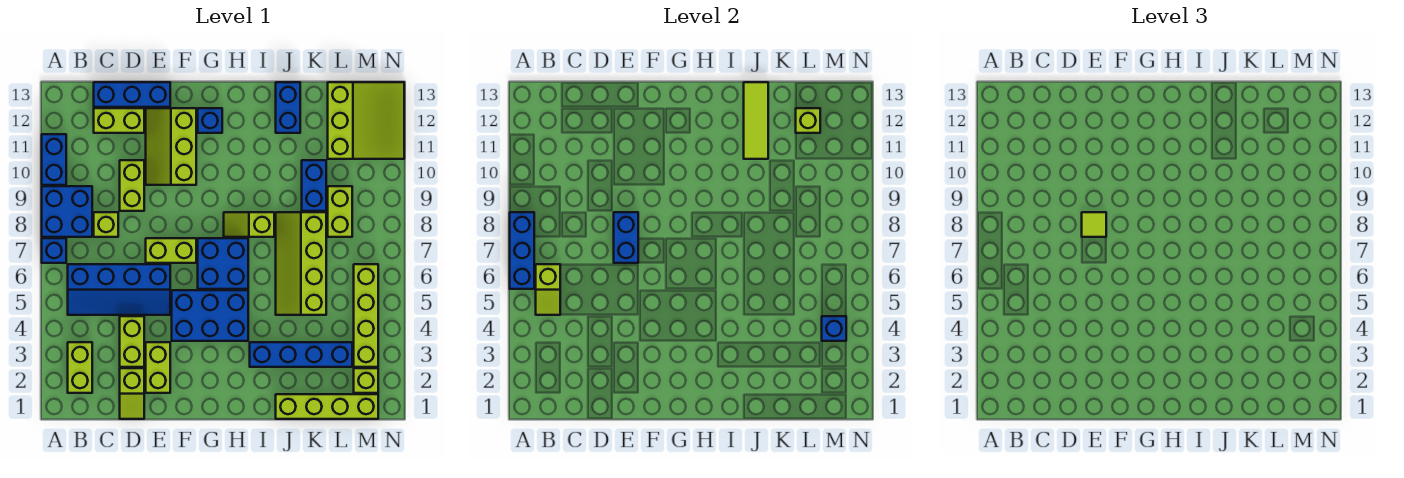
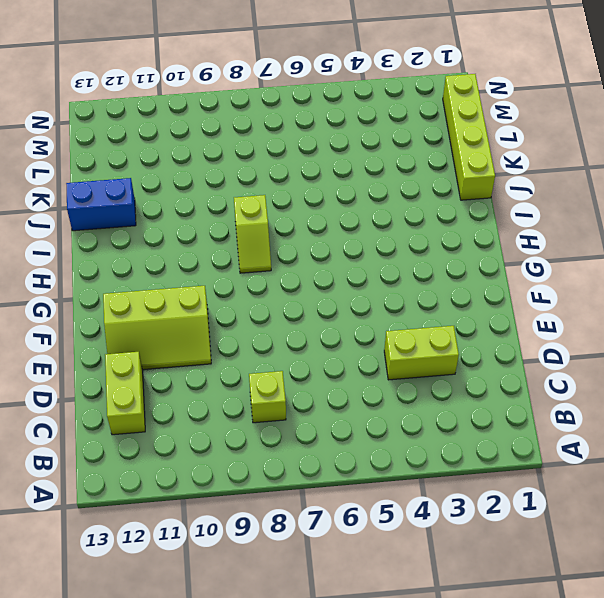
none -> blue 1x1 brick [42,238,66,263]
none -> blue 2x2 brick [42,186,92,237]
none -> blue 1x2 brick [42,134,66,185]
none -> lime 1x2 brick [68,342,92,393]

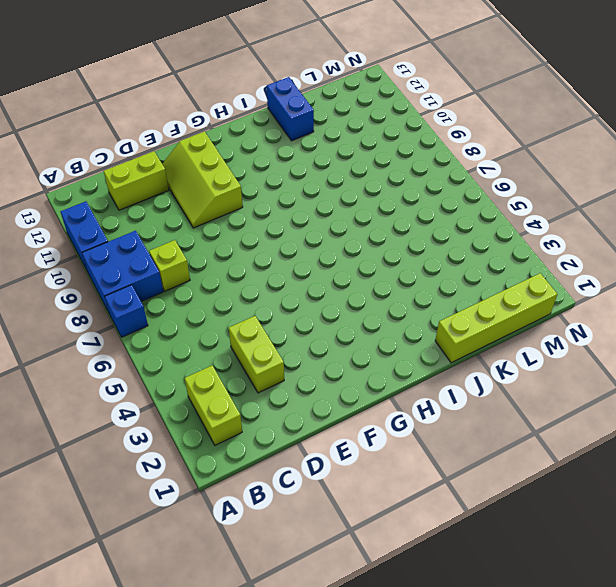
none -> blue 2x4 slope [68,264,170,315]
none -> blue 1x3 brick [94,82,170,107]
none -> lime 1x2 slope [120,368,144,419]
none -> lime 1x2 brick [120,160,144,211]

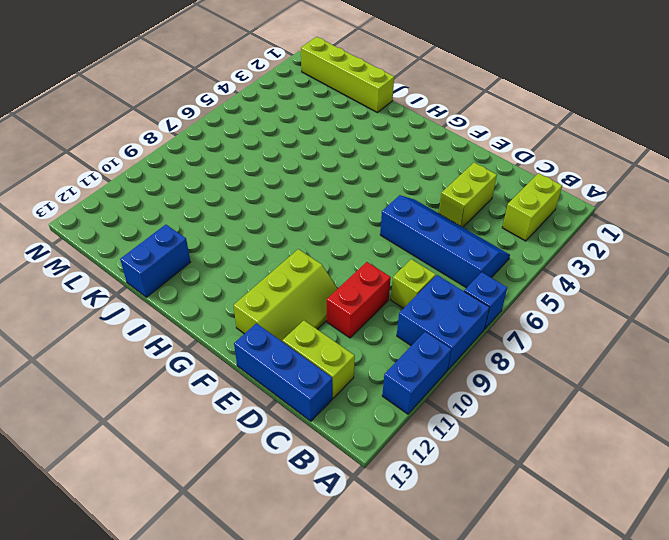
red 1x2 brick [327,262,391,338] -> lime 1x2 brick [120,160,144,211]
none -> lime 1x2 slope [120,368,144,419]
none -> lime 1x2 brick [146,342,170,393]
none -> lime 1x2 brick [146,238,196,263]
none -> blue 2x3 brick [172,290,248,341]

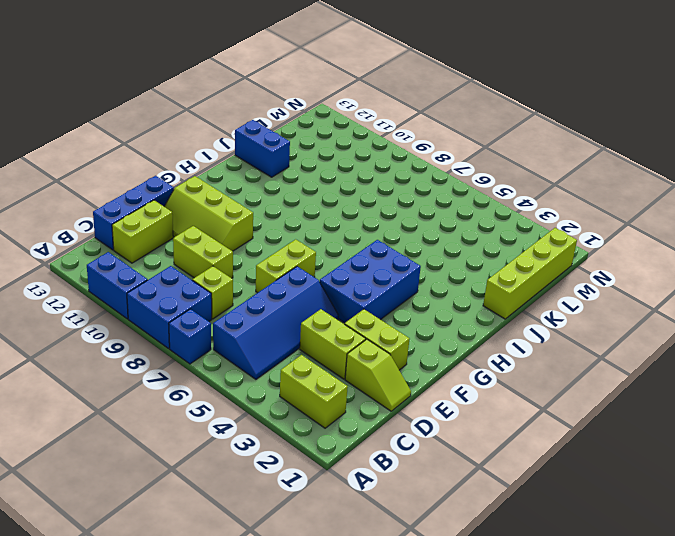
none -> blue 2x2 brick [198,238,248,289]
none -> blue 1x1 brick [198,108,222,133]
none -> lime 1x2 slope [224,212,274,237]
none -> blue 1x4 brick [250,342,352,367]

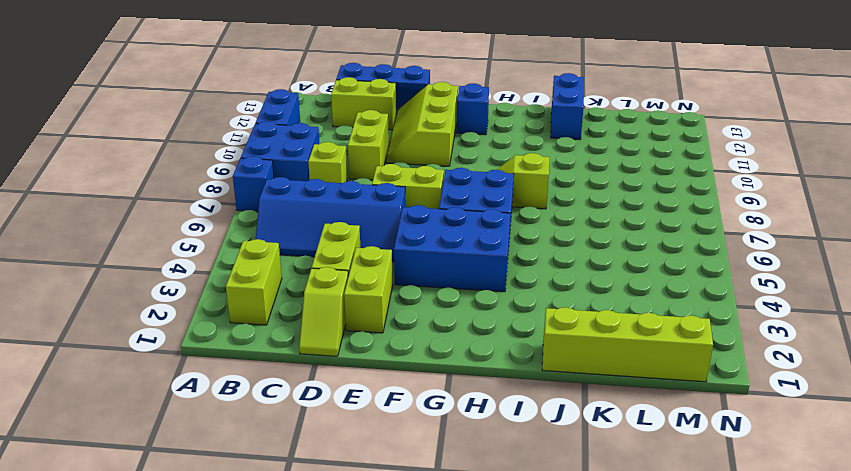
none -> blue 1x4 brick [250,342,352,367]
none -> lime 2x4 slope [276,212,326,315]
none -> blue 1x2 brick [302,160,326,211]
none -> lime 1x2 brick [328,186,352,237]

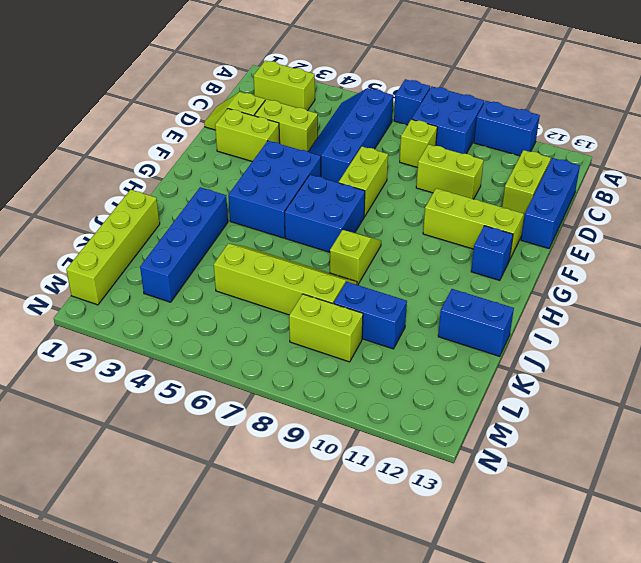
none -> lime 3x3 slope [328,82,404,159]
none -> lime 1x1 brick [354,368,378,393]
none -> lime 1x4 brick [354,264,378,367]
none -> blue 1x3 brick [510,212,534,289]

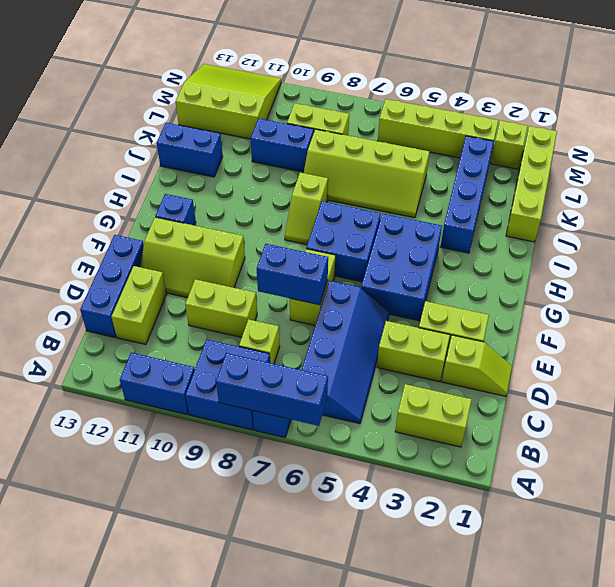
none -> lime 1x2 slope [536,264,560,315]
none -> lime 1x3 tile [744,82,768,159]
none -> lime 1x1 brick [796,108,820,133]
none -> blue 1x1 brick [822,316,846,341]

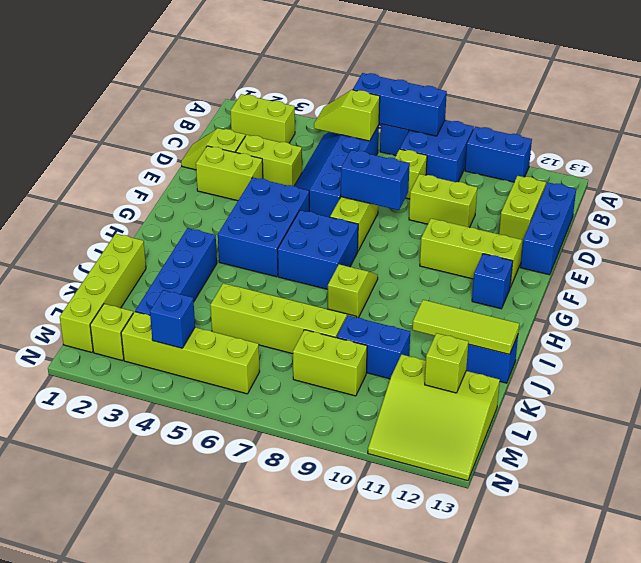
none -> lime 1x1 tile [1082,212,1106,237]

